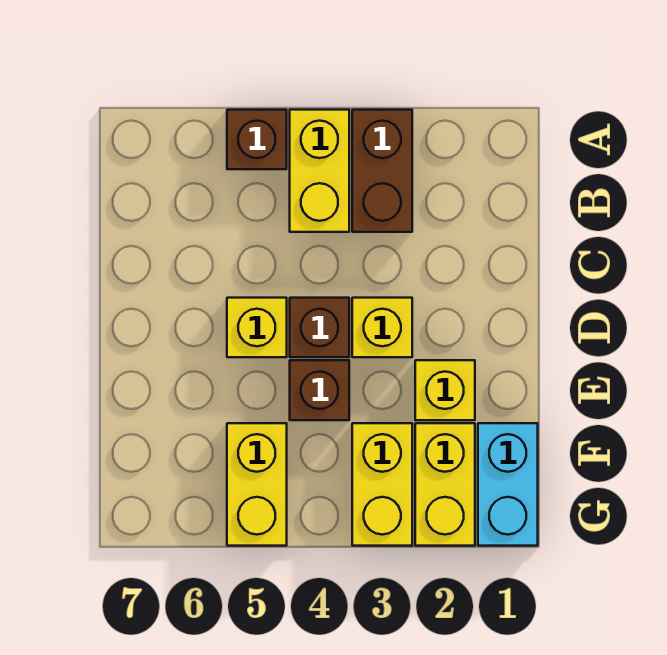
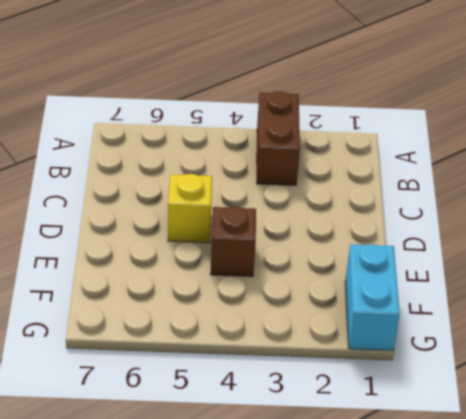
none -> yellow 1x2 brick [290,110,349,232]
none -> brown 1x1 brick [227,110,287,169]
none -> yellow 1x1 brick [352,298,412,357]

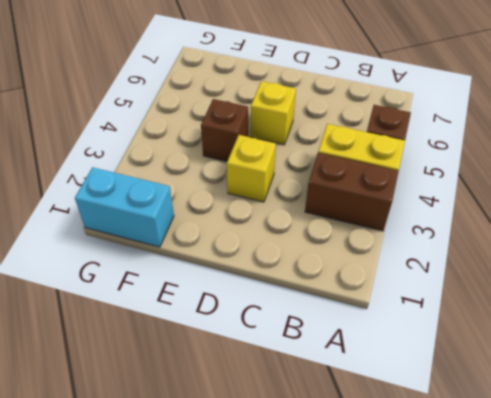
none -> brown 1x1 brick [290,298,349,357]
none -> yellow 1x1 brick [415,360,475,420]
none -> yellow 1x2 brick [415,423,475,546]

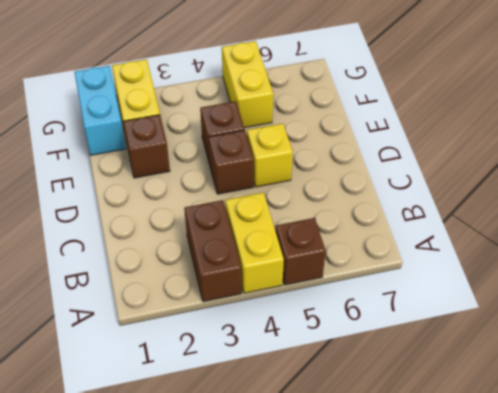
brown 1x1 brick [123,115,170,178] -> yellow 1x1 brick [415,360,475,420]
none -> yellow 1x1 brick [352,298,412,357]
none -> yellow 1x2 brick [352,423,412,546]

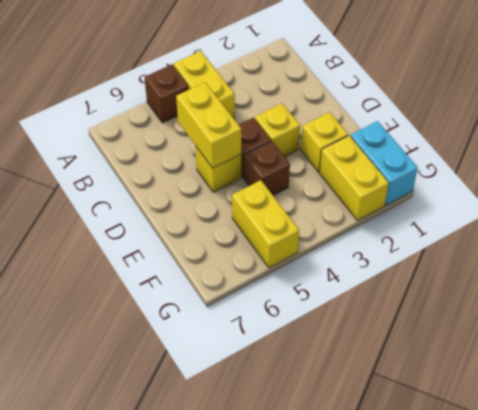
yellow 1x2 brick [176,82,241,168] -> yellow 1x2 brick moved to [352,423,412,546]
none -> brown 1x2 brick [352,110,412,232]

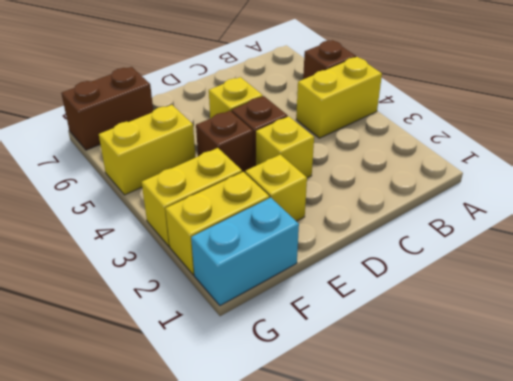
brown 1x2 brick [61,67,153,150] -> brown 1x2 brick moved to [352,110,412,232]

